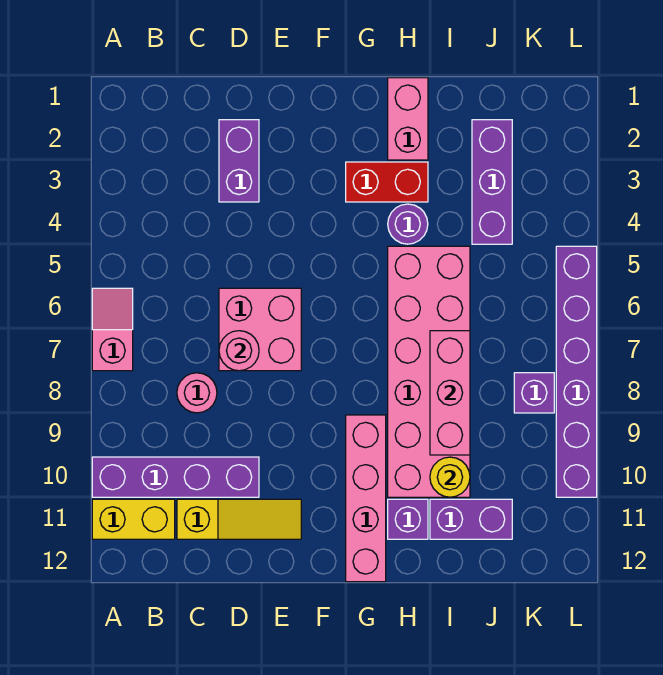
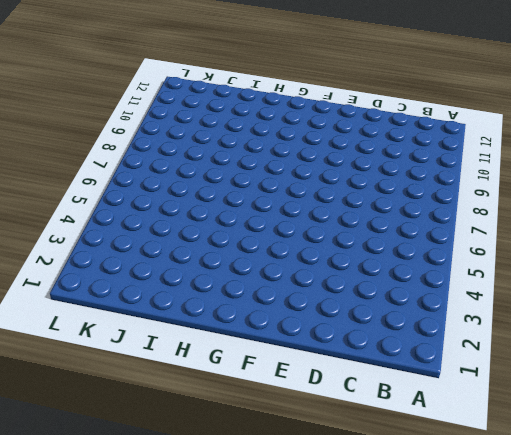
none -> pink 1x2 slope [92,288,133,371]
none -> purple 1x4 brick [92,457,259,497]
none -> yellow 1x2 brick [92,499,175,539]

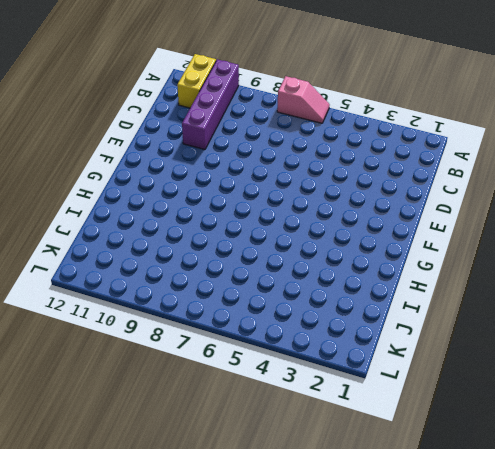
none -> pink 1x1 round brick [177,373,217,413]
none -> yellow 1x3 slope [177,499,301,539]
none -> purple 1x2 brick [219,120,259,202]

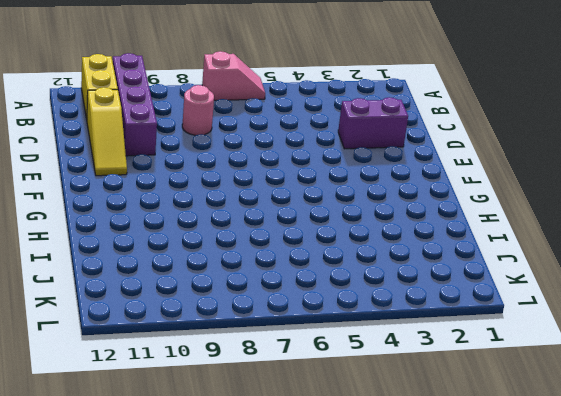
none -> pink 2x2 brick [219,288,301,371]
none -> red 1x2 brick [346,162,428,202]
none -> pink 1x4 brick [346,415,386,582]

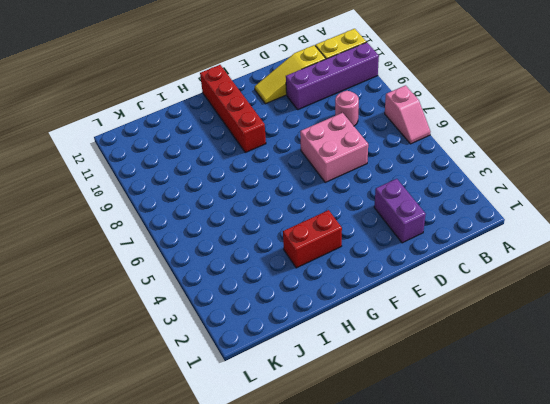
red 1x4 brick [200,65,266,153] -> pink 1x4 brick [346,415,386,582]
none -> pink 1x2 brick [388,78,428,160]
none -> purple 1x1 round brick [388,204,428,244]
none -> pink 2x6 brick [388,246,470,497]

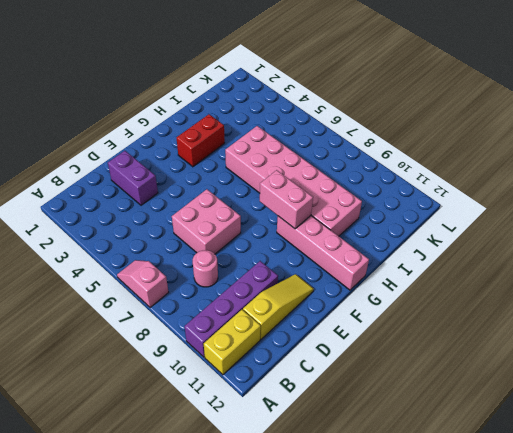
pink 1x2 brick [260,170,313,229] -> pink 1x2 brick moved to [388,78,428,160]
none -> purple 1x1 round brick [388,204,428,244]
none -> purple 1x1 brick [388,499,428,539]
none -> purple 1x2 brick [430,499,512,539]

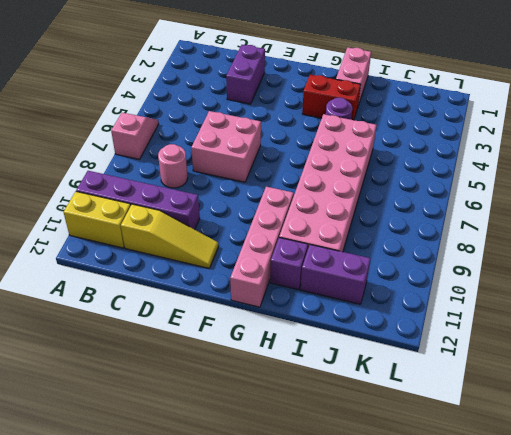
none -> purple 1x3 brick [472,120,512,244]
none -> purple 1x1 brick [514,373,554,413]
none -> purple 1x6 brick [556,246,597,497]

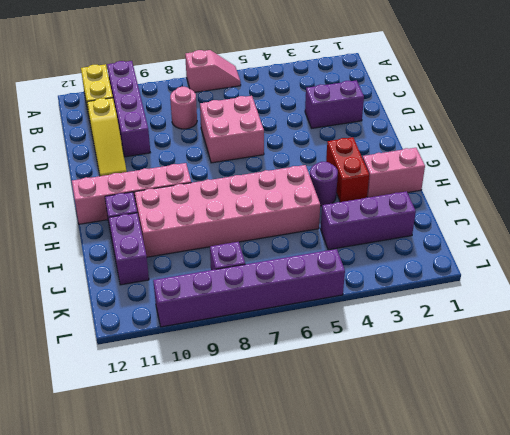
none -> pink 1x1 round brick [219,331,259,371]
none -> pink 1x3 brick [430,331,470,455]
none -> yellow 1x1 round brick [430,457,470,497]

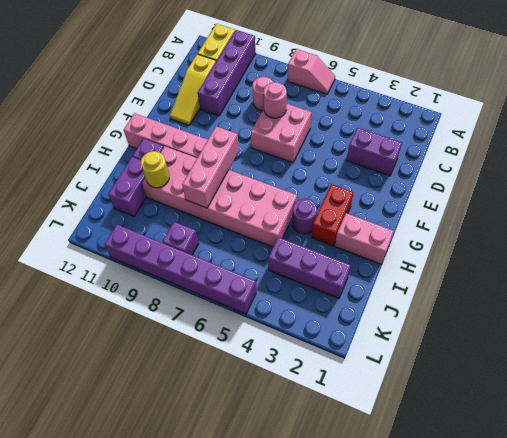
pink 1x3 brick [182,126,239,208] -> pink 1x3 brick turned to [430,331,470,455]

